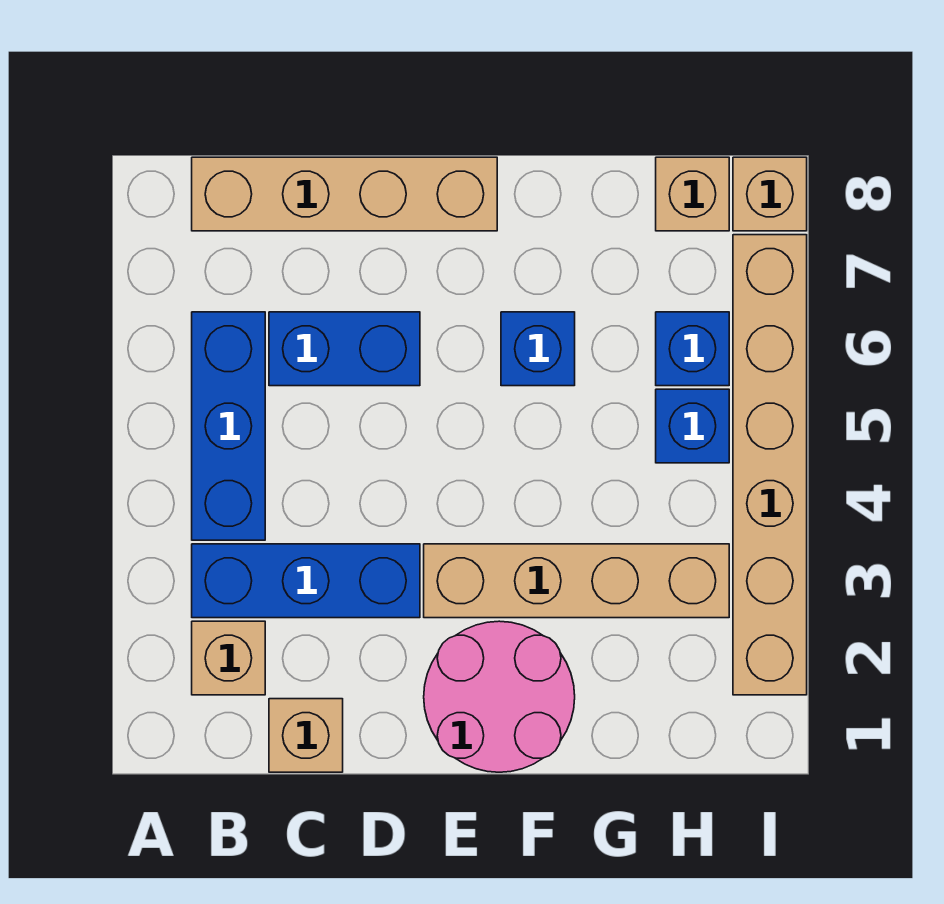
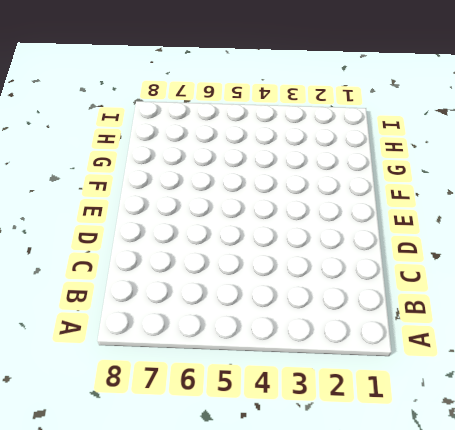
none -> tan 1x1 brick [192,621,265,695]
none -> blue 1x3 brick [192,544,420,618]
none -> blue 1x3 brick [192,312,265,540]

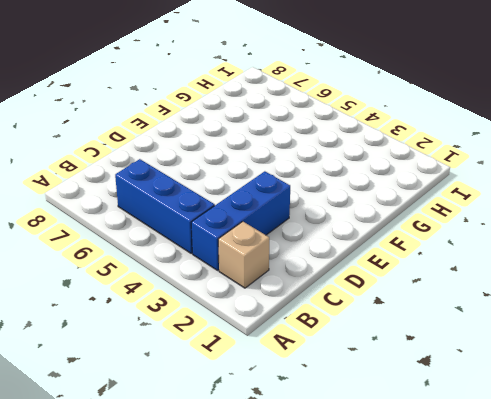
none -> tan 1x4 brick [192,157,497,231]
none -> tan 1x1 brick [269,699,343,772]
none -> blue 1x2 brick [269,312,420,386]

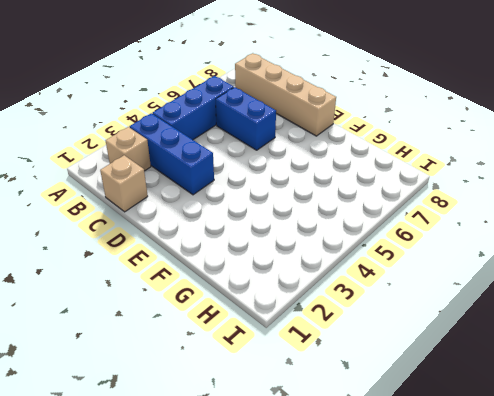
none -> pink 2x2 round brick [424,621,575,772]
none -> tan 1x4 brick [424,544,729,618]
none -> blue 1x1 brick [501,312,575,386]

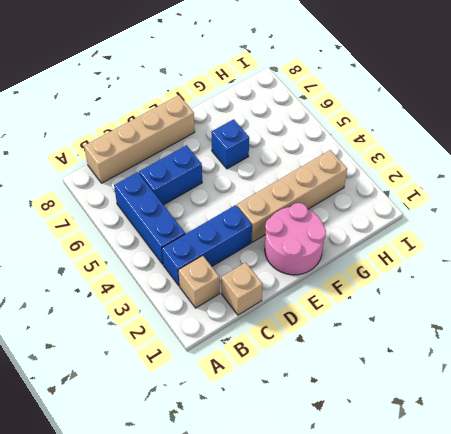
none -> blue 1x1 brick [656,389,729,463]
none -> blue 1x1 brick [656,312,729,386]
none -> tan 1x1 brick [656,157,729,231]

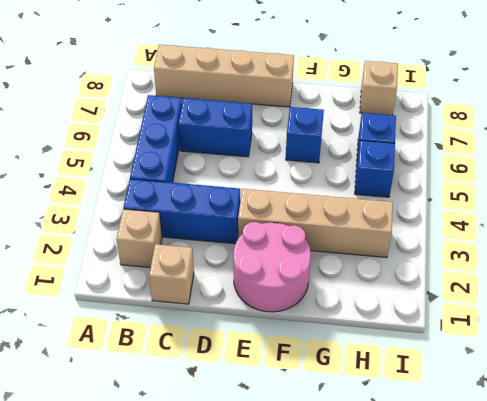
none -> tan 1x6 brick [733,235,807,695]
none -> tan 1x1 brick [733,157,807,231]

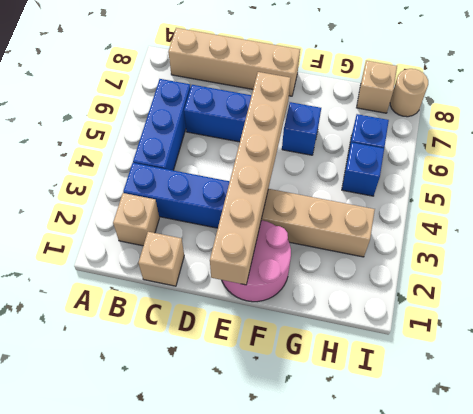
tan 1x6 brick [210,72,290,285] -> tan 1x6 brick moved to [733,235,807,695]
tan 1x1 round brick [390,69,428,117] -> tan 1x1 brick [733,157,807,231]

